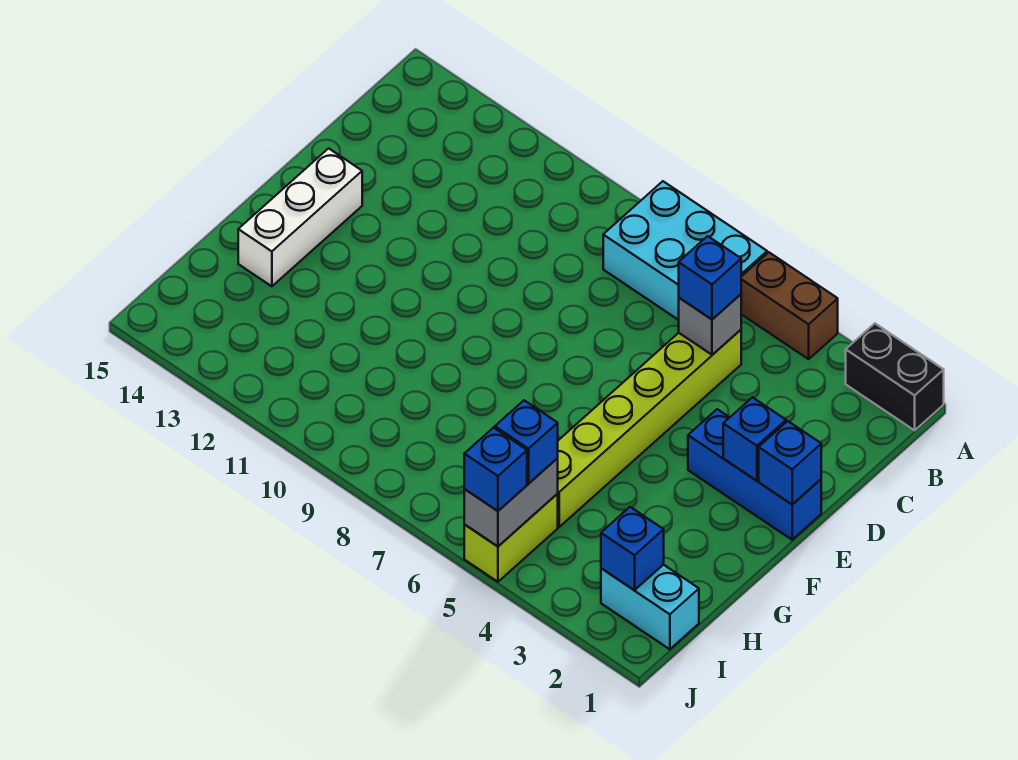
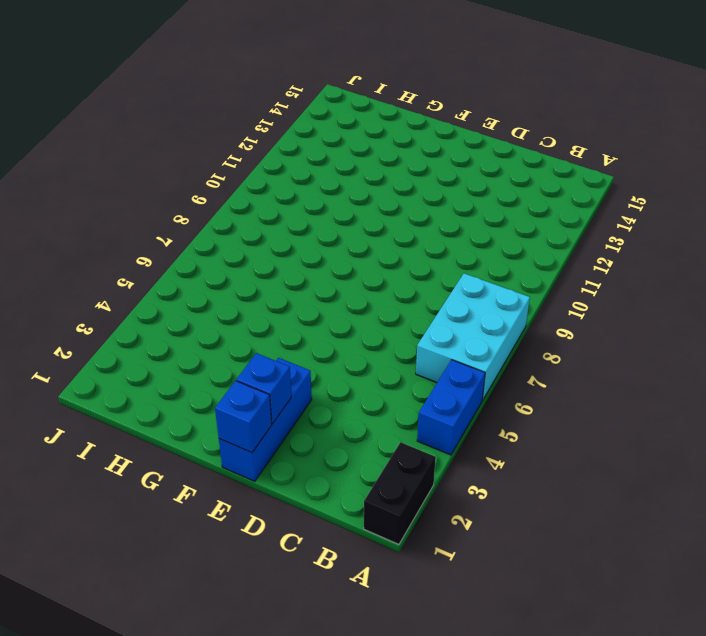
blue 1x2 brick [417,360,485,455] -> brown 1x2 brick [741,252,838,359]
none -> lime 1x6 brick [557,330,741,527]
none -> white 1x3 brick [238,148,362,286]
none -> cyan 1x2 brick [601,565,699,649]

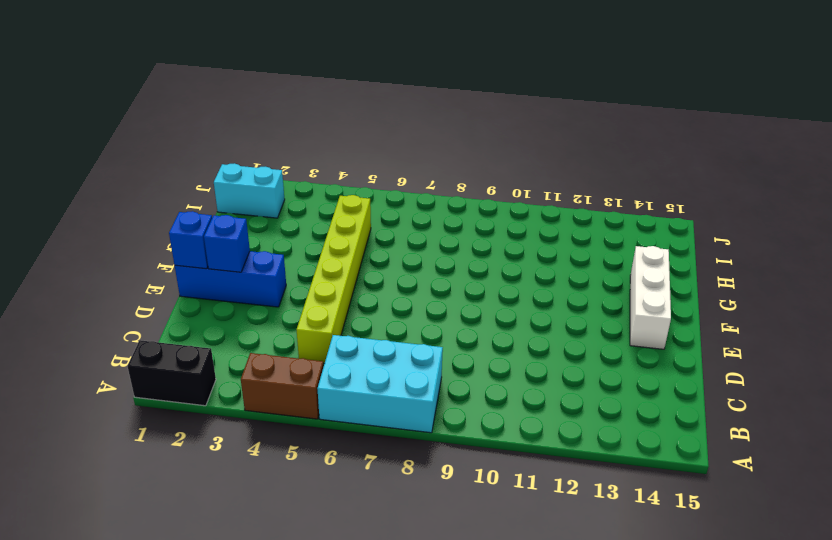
none -> lime 1x2 brick [464,494,558,582]
none -> grey 1x1 brick [679,294,741,355]
none -> blue 1x1 brick [601,507,664,590]

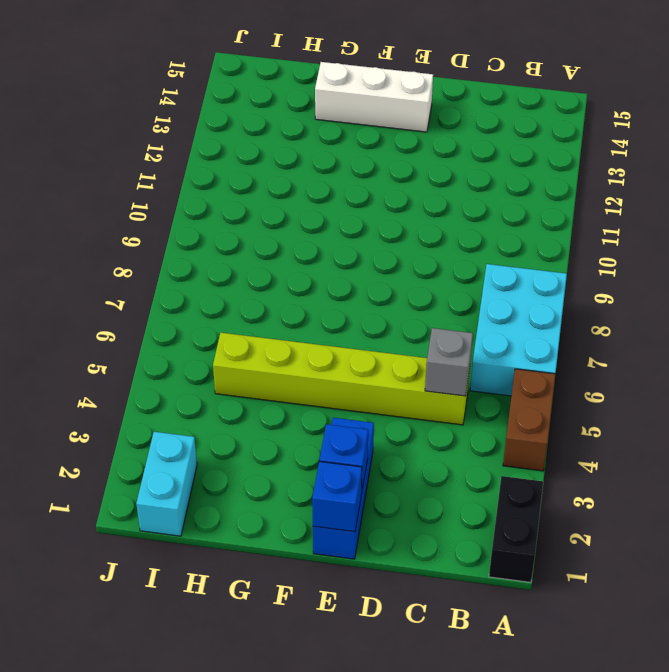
none -> lime 1x2 brick [464,494,558,582]
none -> blue 1x1 brick [601,507,664,590]
none -> grey 1x2 brick [464,458,558,546]

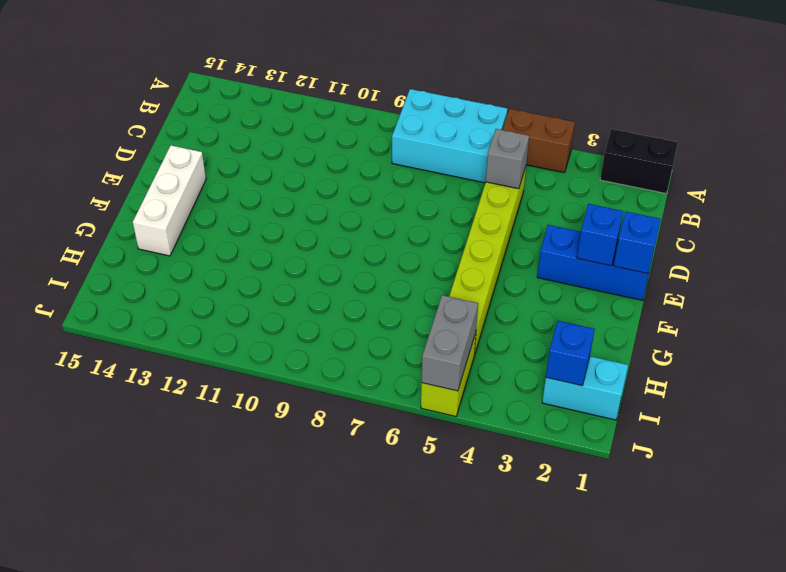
none -> blue 1x1 brick [679,236,741,319]
none -> blue 1x1 brick [495,400,558,484]
none -> blue 1x1 brick [464,428,527,511]

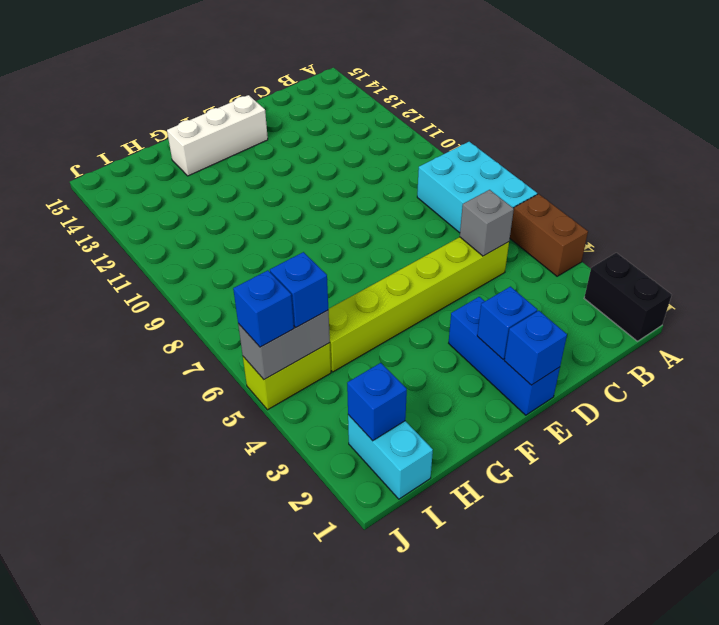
none -> blue 1x1 brick [679,236,741,319]

